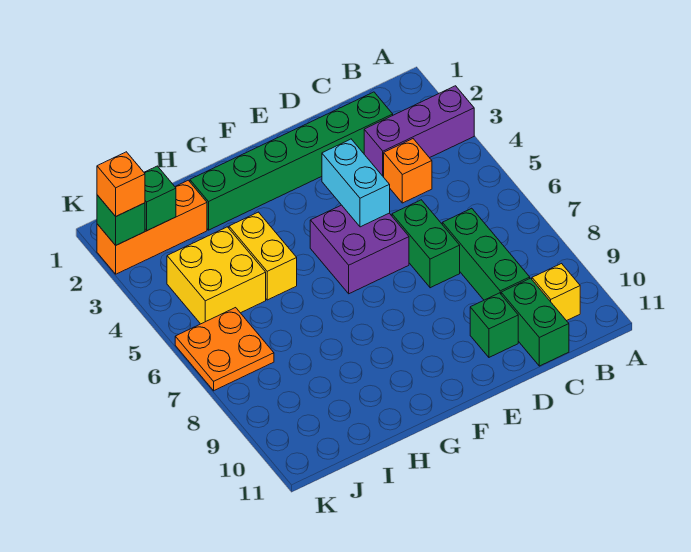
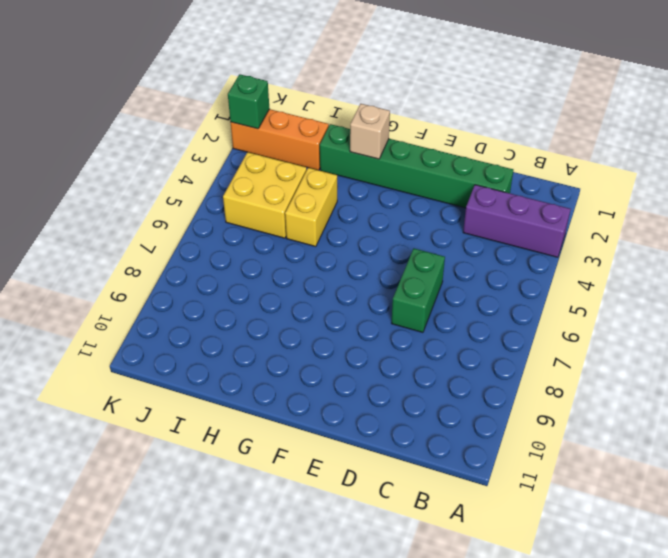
tan 1x1 brick [350,104,390,159] -> none
none -> yellow 1x1 brick [532,264,580,321]
none -> orange 1x1 brick [384,139,432,203]
none -> green 1x3 brick [442,208,530,300]

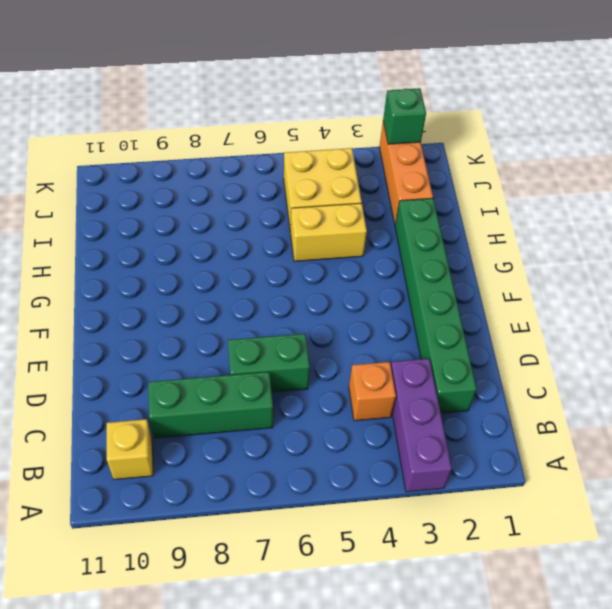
none -> green 1x2 brick [501,278,569,366]
none -> green 1x1 brick [470,293,518,357]
none -> purple 2x2 brick [310,205,409,294]

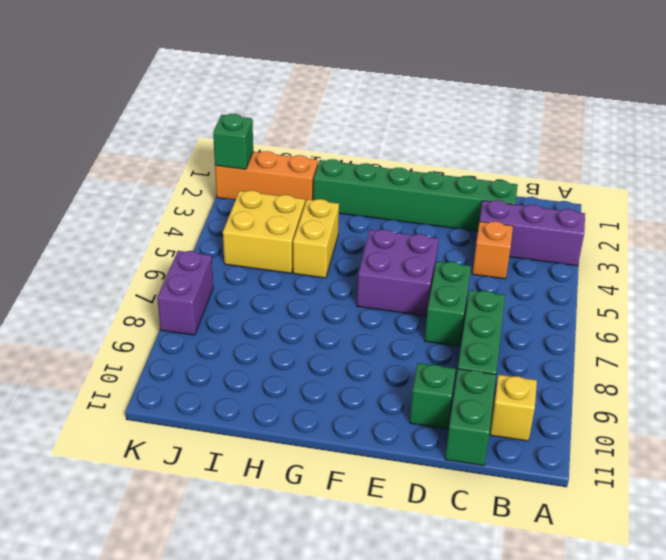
purple 1x2 brick [157,251,213,335] -> orange 2x2 plate [175,308,274,391]
none -> cyan 1x2 brick [322,139,390,227]
none -> green 1x1 brick [144,166,176,231]
none -> orange 1x1 brick [97,152,145,216]

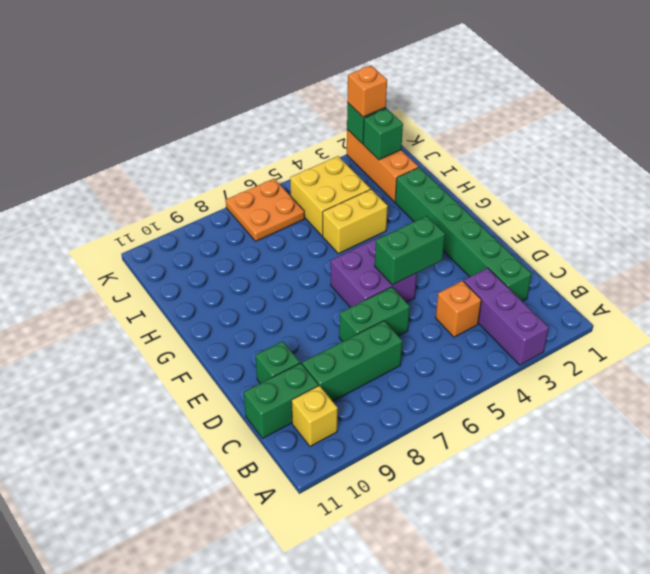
green 1x2 brick [375,216,445,285] -> cyan 1x2 brick [322,139,390,227]

